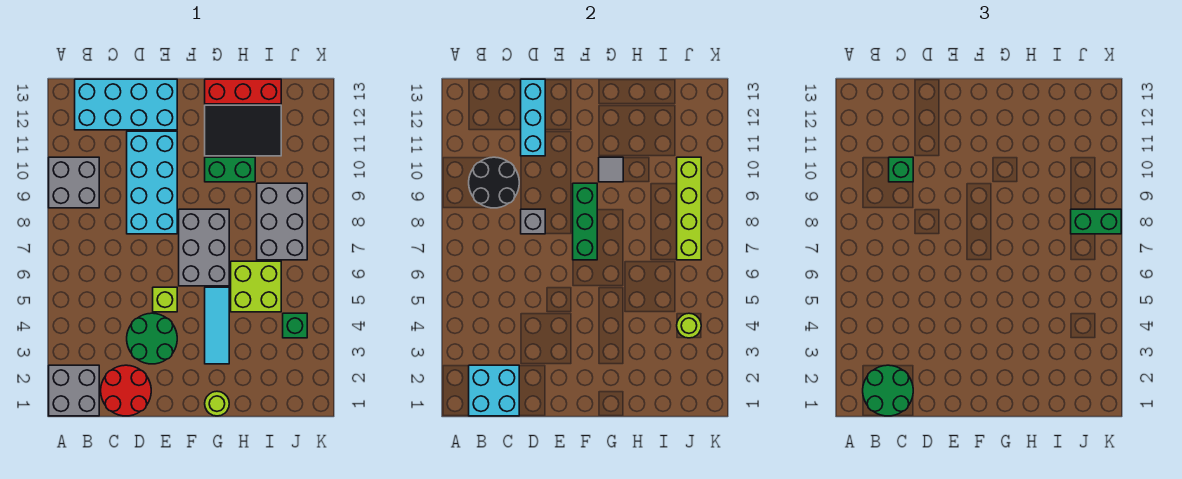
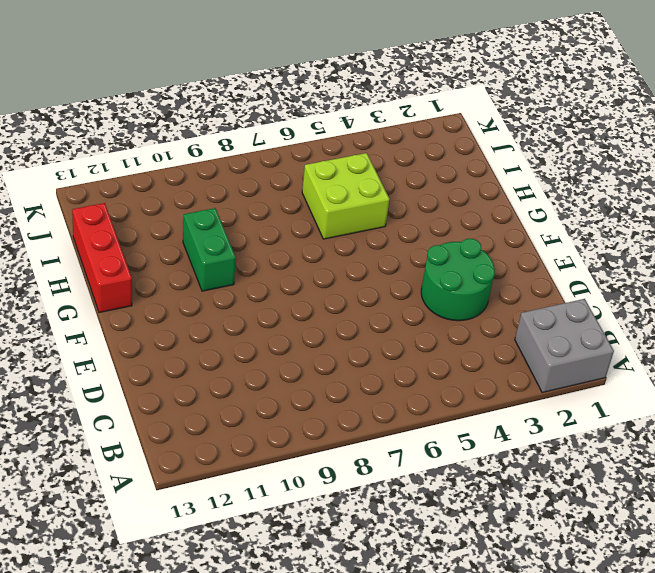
none -> grey 2x2 brick [49,157,99,208]
none -> cyan 2x4 brick [75,79,177,130]
none -> red 2x2 round brick [101,365,151,416]

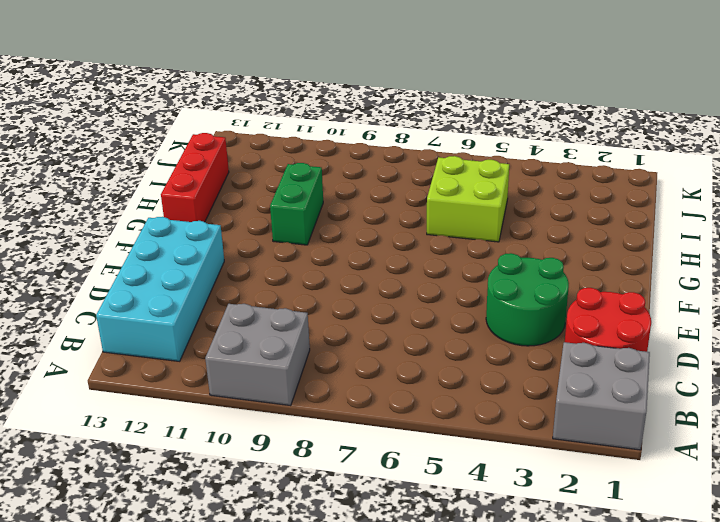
none -> cyan 2x4 brick [127,131,177,234]
none -> lime 1x1 brick [153,287,177,312]
none -> grey 2x3 brick [179,209,229,286]

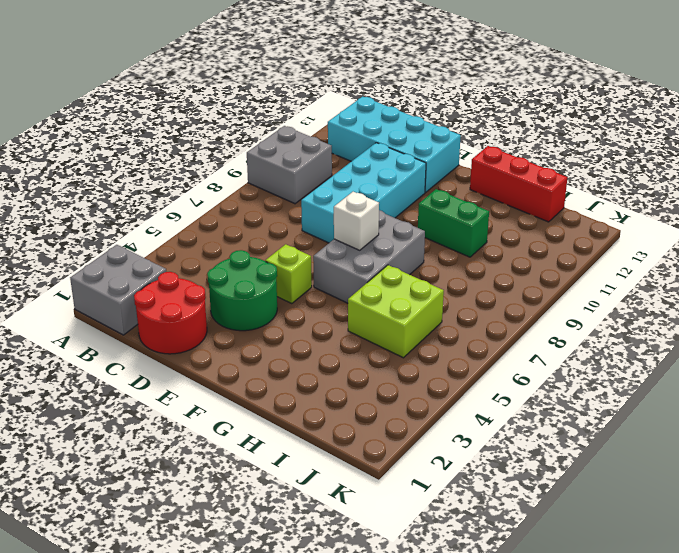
white 1x1 brick [334,192,379,250] -> green 1x3 brick [573,183,597,260]
none -> lime 1x1 round brick [205,391,229,416]
none -> cyan 1x3 tile [205,287,229,364]
none -> black 2x3 tile [205,105,281,156]

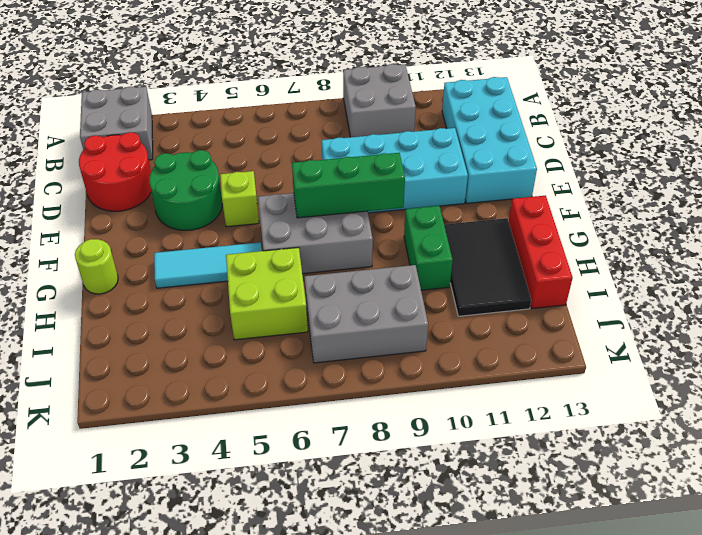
none -> green 1x1 brick [283,313,307,338]
none -> cyan 2x2 brick [469,365,519,416]
none -> black 2x2 round brick [469,157,519,208]

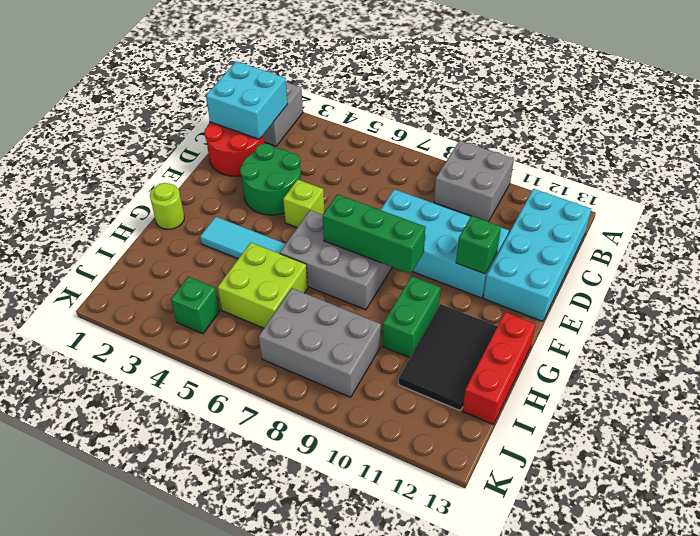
green 1x1 brick [456,216,501,274] -> green 1x1 brick moved to [889,157,913,182]
none -> black 2x2 round brick [469,157,519,208]
none -> grey 1x1 brick [521,209,545,234]
none -> cyan 1x3 brick [521,79,545,156]

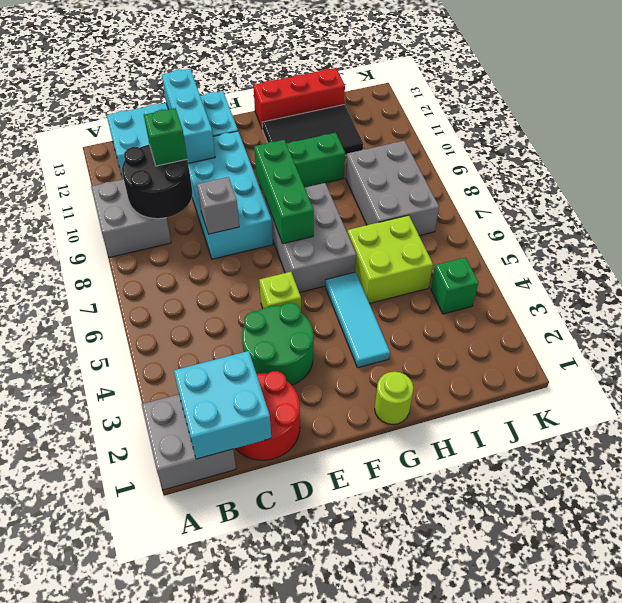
none -> grey 1x1 tile [599,157,623,182]
none -> lime 1x1 round brick [677,313,701,338]
none -> lime 1x4 brick [677,157,701,260]

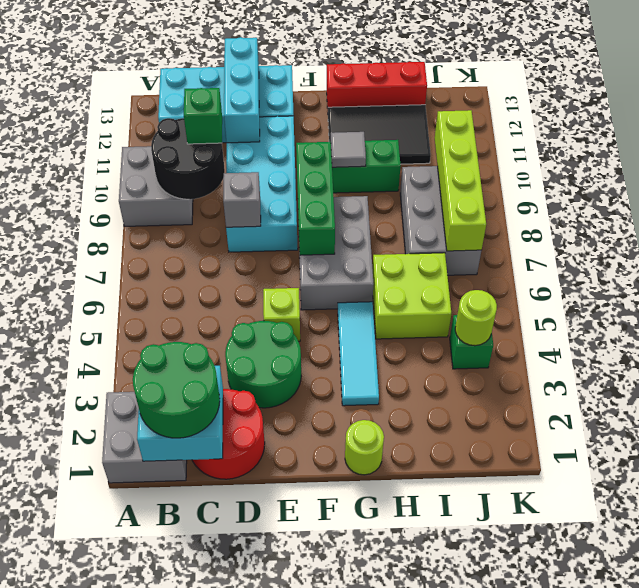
none -> green 1x2 brick [1071,209,1121,234]

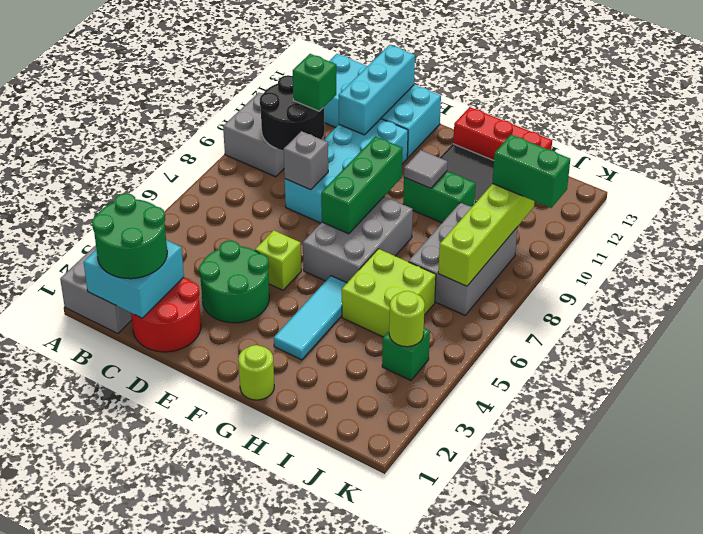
green 1x2 brick [492,135,570,208] -> green 1x2 brick moved to [1071,209,1121,234]

